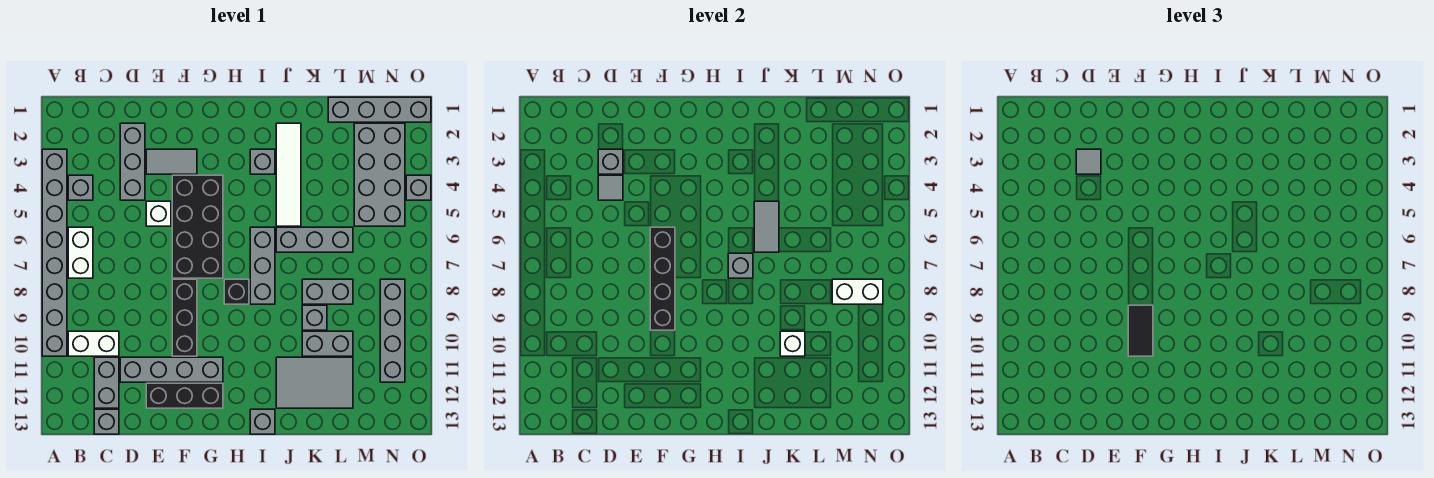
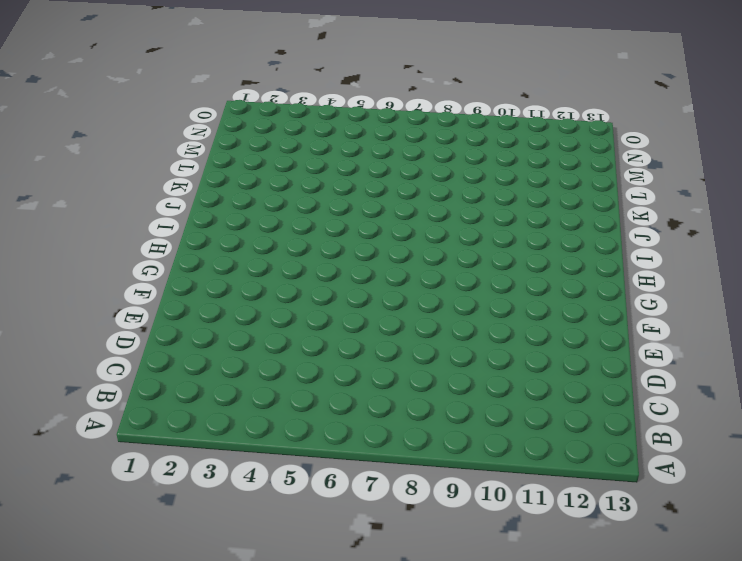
none -> grey 1x8 brick [42,149,67,356]
none -> grey 1x1 brick [68,175,93,200]
none -> white 1x2 brick [68,227,93,278]
none -> white 1x2 brick [68,331,119,356]

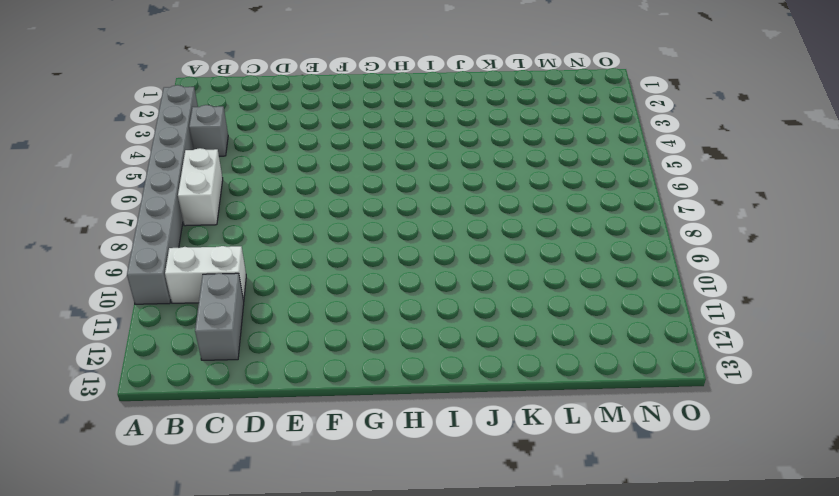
none -> grey 1x1 brick [94,409,119,434]
none -> grey 1x3 brick [120,123,145,200]
none -> grey 1x4 brick [120,357,223,382]
none -> grey 1x2 tile [146,149,197,174]

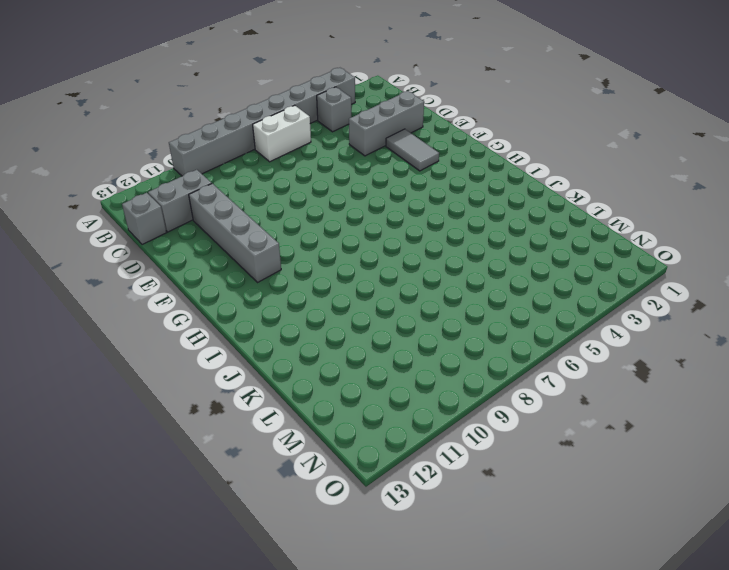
none -> white 1x2 brick [68,331,119,356]
none -> white 1x1 brick [146,201,171,226]
none -> black 1x3 brick [146,383,223,408]
none -> black 2x4 brick [172,175,223,278]

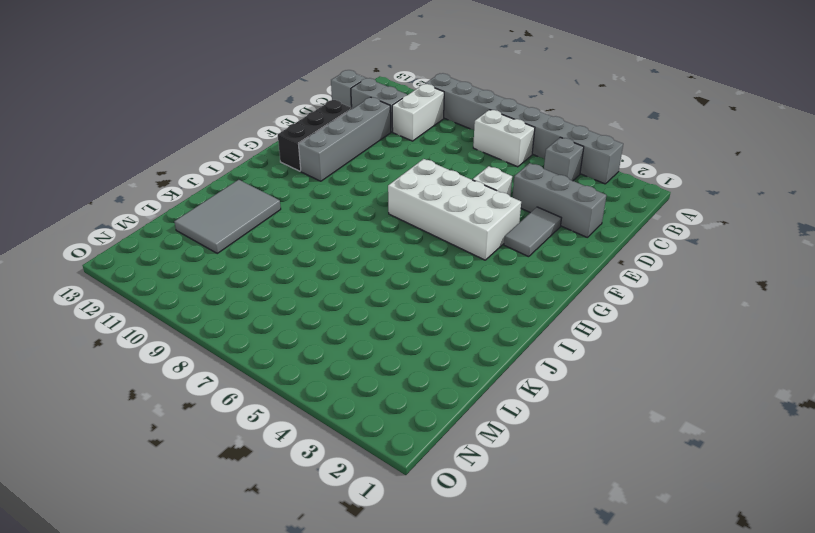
white 2x4 brick [388,159,521,260] -> black 2x4 brick [172,175,223,278]
none -> black 1x3 brick [172,279,197,356]
none -> black 1x1 brick [224,279,249,304]
none -> grey 1x1 brick [250,149,275,174]
none -> grey 1x3 brick [250,227,275,304]

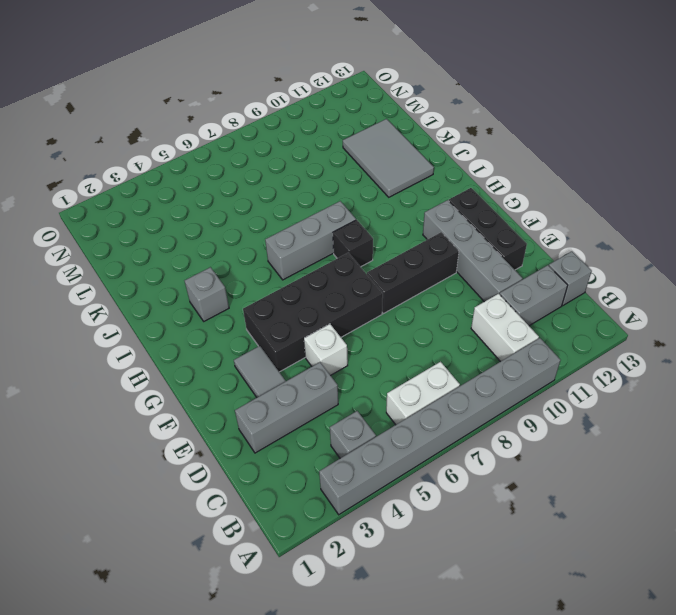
none -> grey 1x1 brick [250,409,275,434]
none -> white 1x4 tile [276,123,301,226]
none -> grey 1x3 brick [276,227,353,252]
none -> grey 1x2 brick [302,279,353,304]

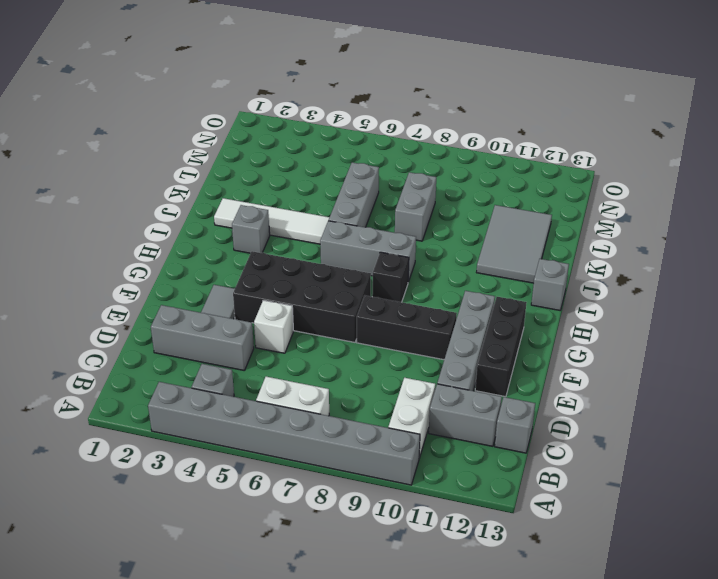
none -> grey 1x1 brick [302,305,327,330]
none -> grey 1x2 brick [302,331,353,356]
none -> grey 1x4 brick [328,97,431,122]
none -> grey 2x4 brick [354,123,405,226]

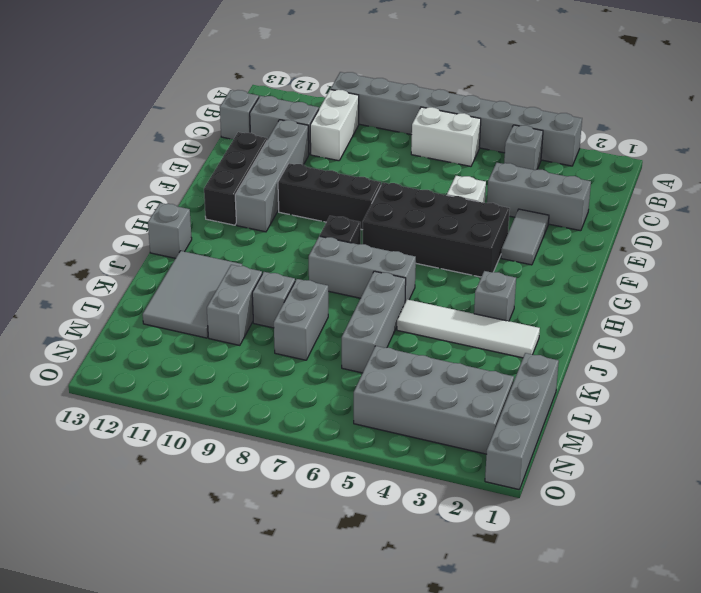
none -> grey 1x4 brick [380,279,405,382]
none -> grey 1x1 brick [406,175,431,200]
none -> grey 1x1 brick [598,149,623,174]
none -> grey 1x1 tile [598,175,623,200]

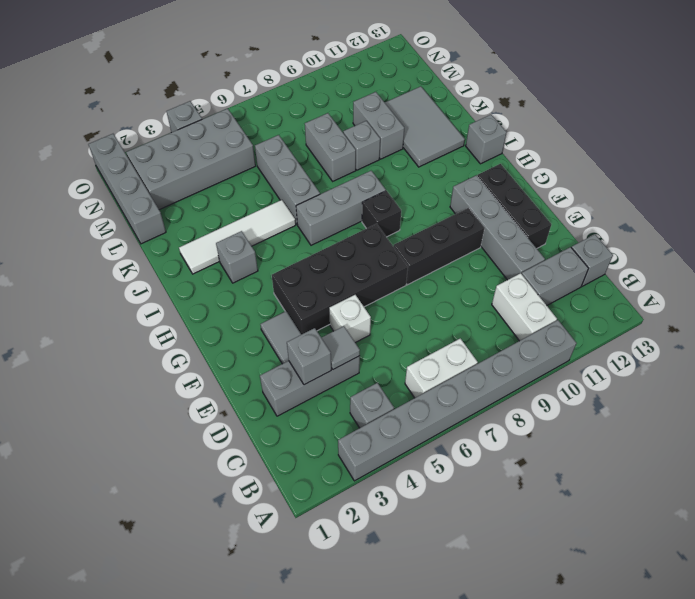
none -> grey 1x4 brick [380,279,405,382]
none -> black 1x4 brick [650,227,675,330]
none -> grey 1x1 brick [728,253,753,278]
none -> grey 1x2 tile [754,201,779,252]

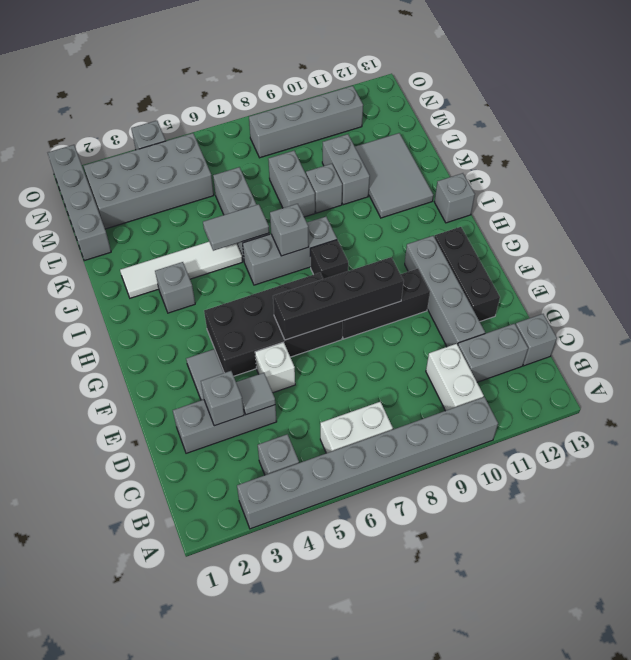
none -> white 1x1 brick [780,331,805,356]
none -> white 1x2 brick [832,279,883,304]
none -> grey 1x1 tile [1076,149,1101,174]
none -> black 1x2 tile [1128,305,1153,356]

